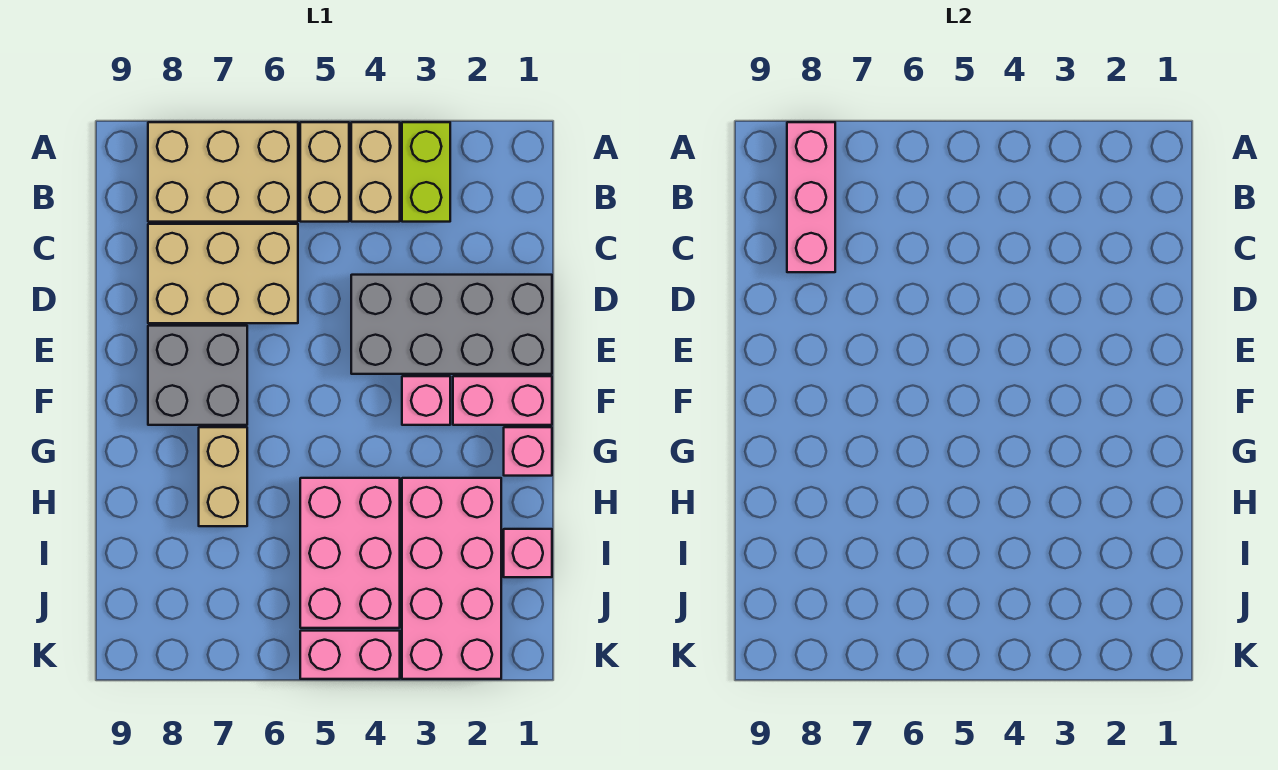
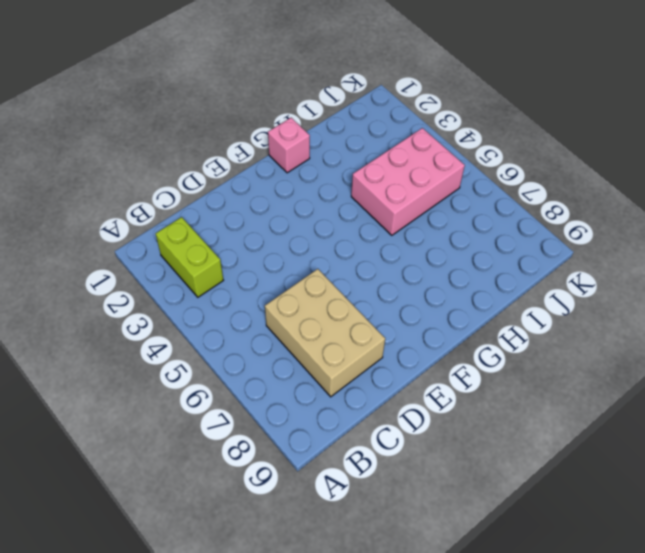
lime 1x2 brick [155,217,223,297] -> lime 1x2 brick turned to [402,122,450,222]
none -> tan 1x2 brick [351,122,400,222]
none -> tan 1x2 brick [300,122,349,222]
none -> tan 2x3 brick [148,122,298,222]

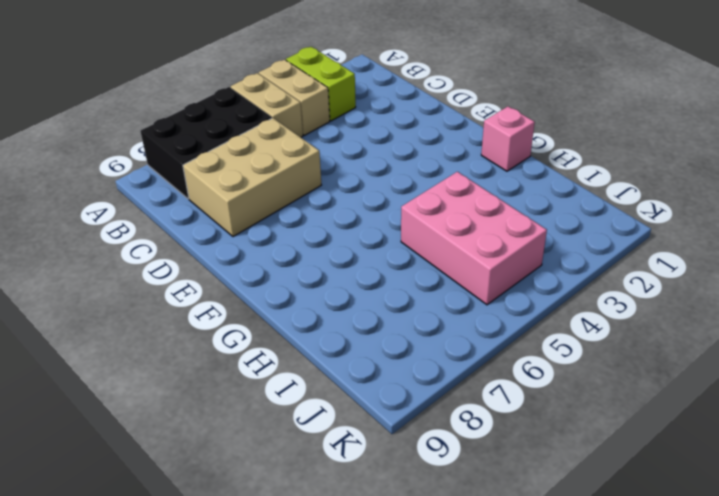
black 2x3 brick [140,87,272,199] -> tan 2x3 brick [148,122,298,222]
none -> grey 2x4 brick [351,275,552,374]
none -> grey 2x2 brick [148,326,247,425]
none -> pink 1x2 brick [453,376,552,425]

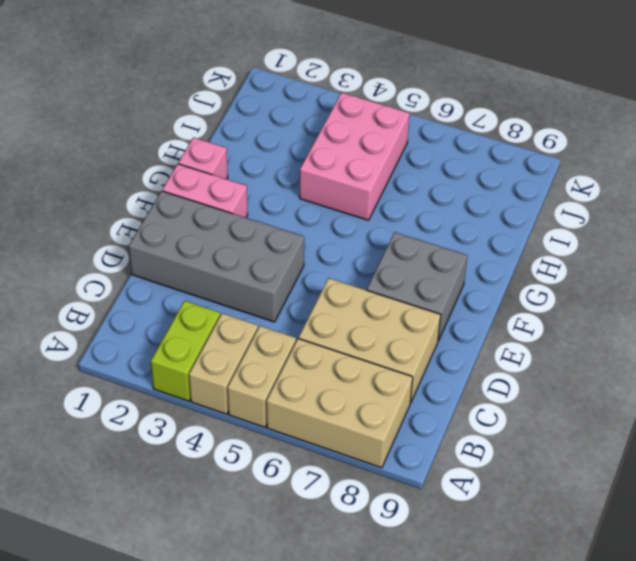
none -> pink 1x1 brick [402,376,450,425]
none -> tan 1x2 brick [199,427,247,526]
none -> pink 2x4 brick [402,478,501,679]

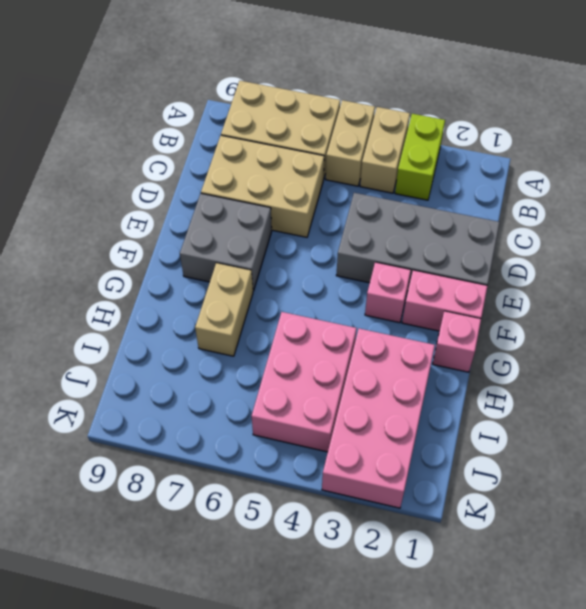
none -> pink 1x1 brick [504,529,552,577]
none -> pink 1x2 brick [300,631,400,679]
none -> pink 1x3 brick [787,122,835,272]

